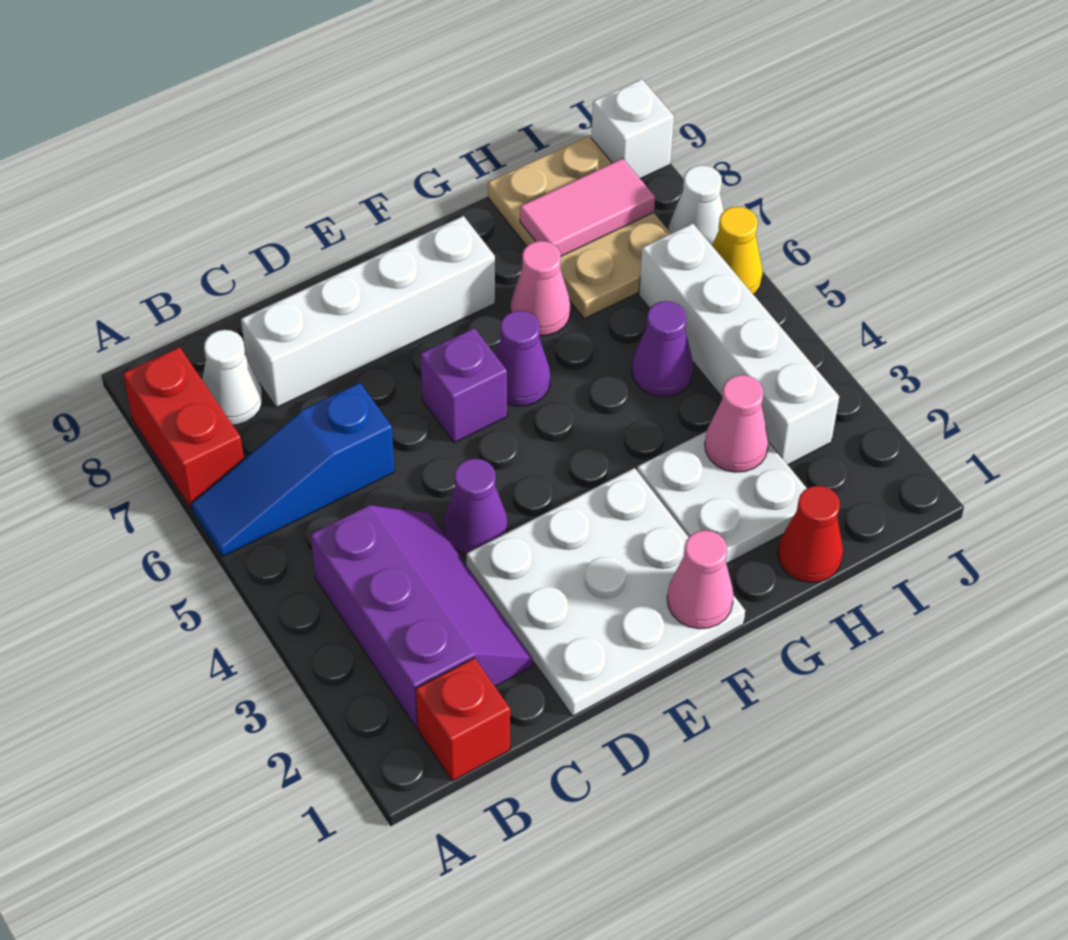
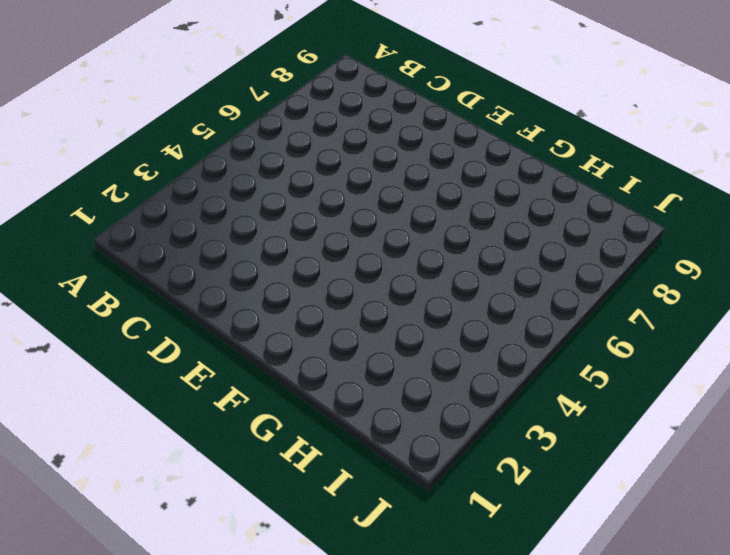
none -> blue 1x3 slope [191,383,394,557]
none -> red 1x2 brick [123,347,244,509]
none -> red 1x1 brick [416,658,510,781]

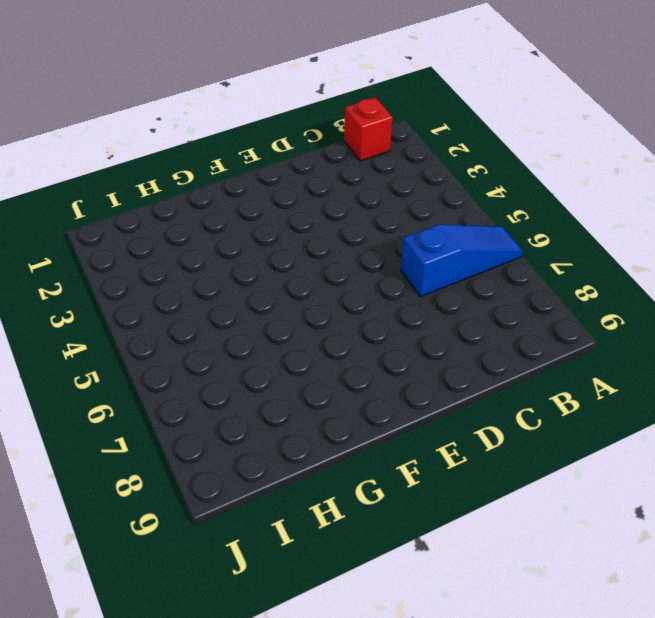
none -> red 1x2 brick [123,347,244,509]
none -> purple 2x3 slope [311,505,533,728]
none -> white 1x1 cone [202,330,262,425]

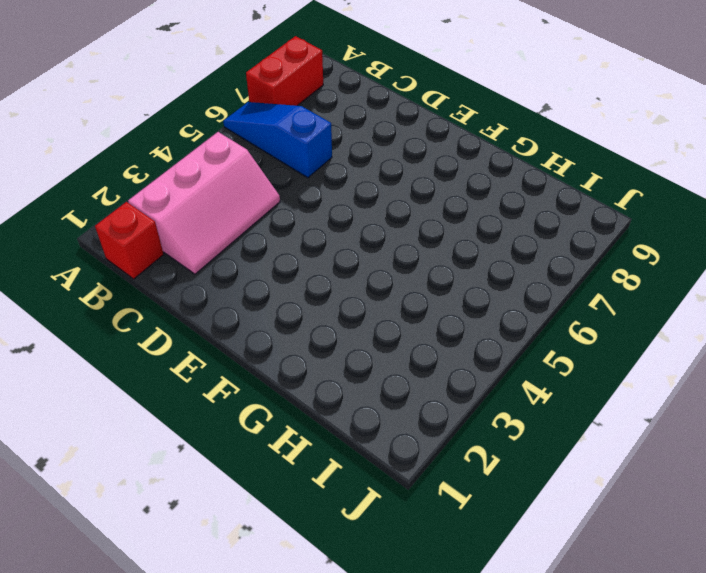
pink 2x3 slope [128,132,280,274] -> purple 2x3 slope [311,505,533,728]
none -> white 1x1 cone [202,330,262,425]
none -> white 1x4 brick [241,216,495,407]
none -> white 3x3 plate [466,468,745,716]

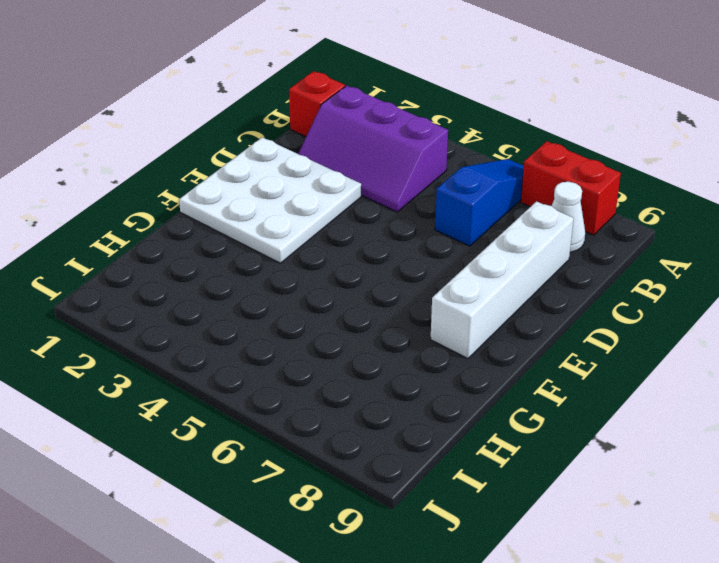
none -> purple 1x1 cone [444,459,507,554]
none -> purple 1x1 brick [420,328,507,443]
none -> purple 1x1 cone [495,311,550,406]

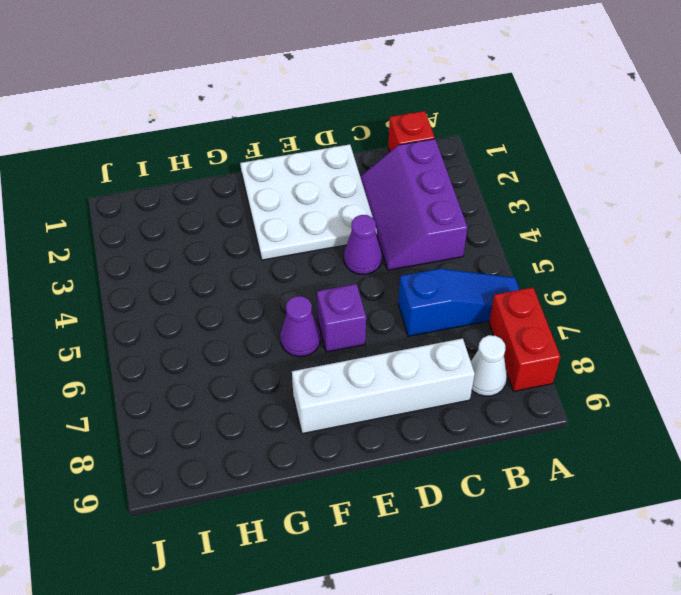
none -> white 2x2 plate [637,431,807,564]
none -> pink 1x1 cone [511,241,571,336]
none -> red 1x1 cone [778,486,843,582]

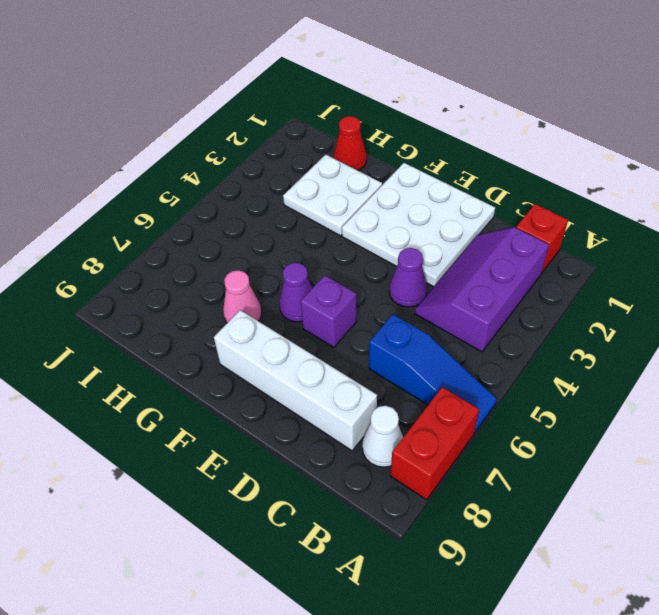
none -> purple 1x1 cone [632,301,693,396]
none -> tan 2x3 plate [488,136,671,319]
none -> white 1x4 brick [639,223,839,465]

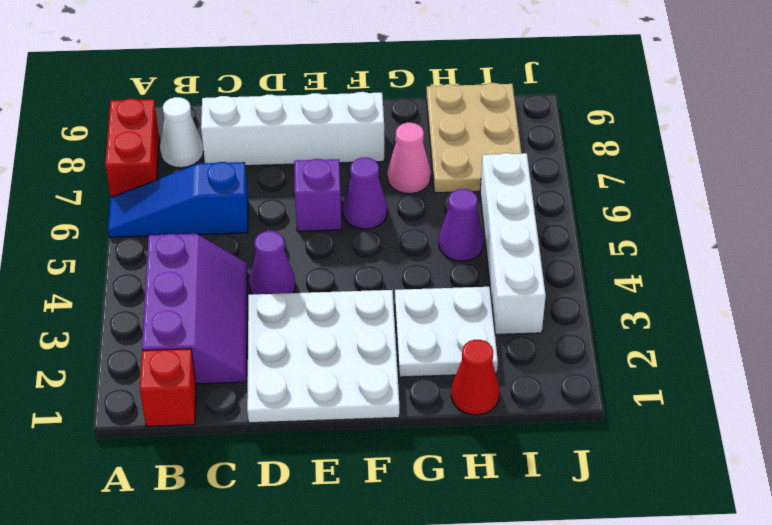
none -> yellow 1x1 cone [712,206,763,294]
none -> white 1x1 cone [669,165,724,245]
none -> white 1x1 brick [591,79,674,179]

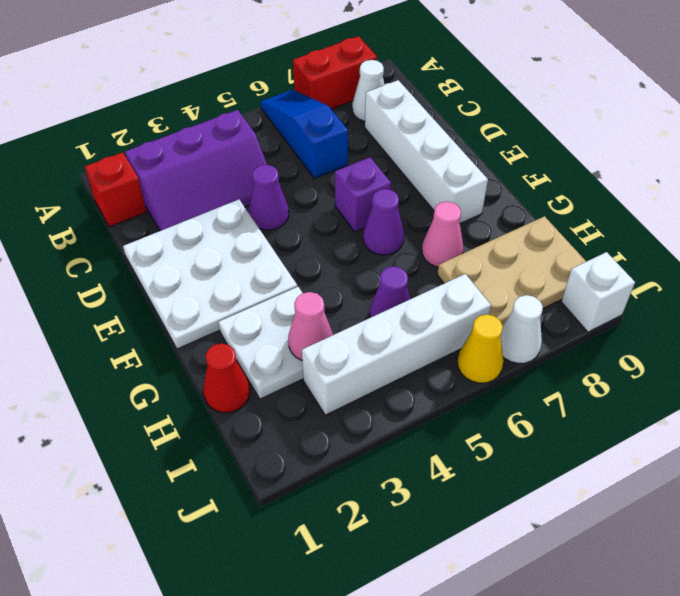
none -> pink 1x1 cone [667,530,734,629]
none -> pink 1x2 tile [520,158,655,256]

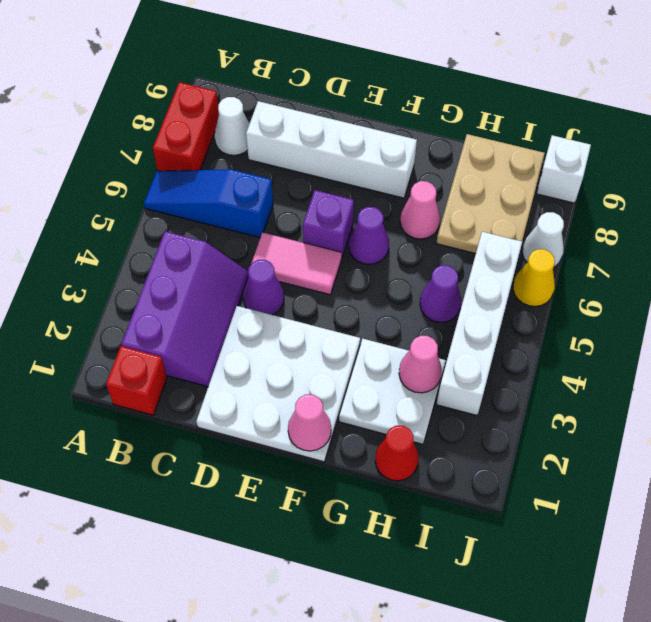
pink 1x2 tile [251,233,342,295] -> pink 1x2 tile moved to [520,158,655,256]

